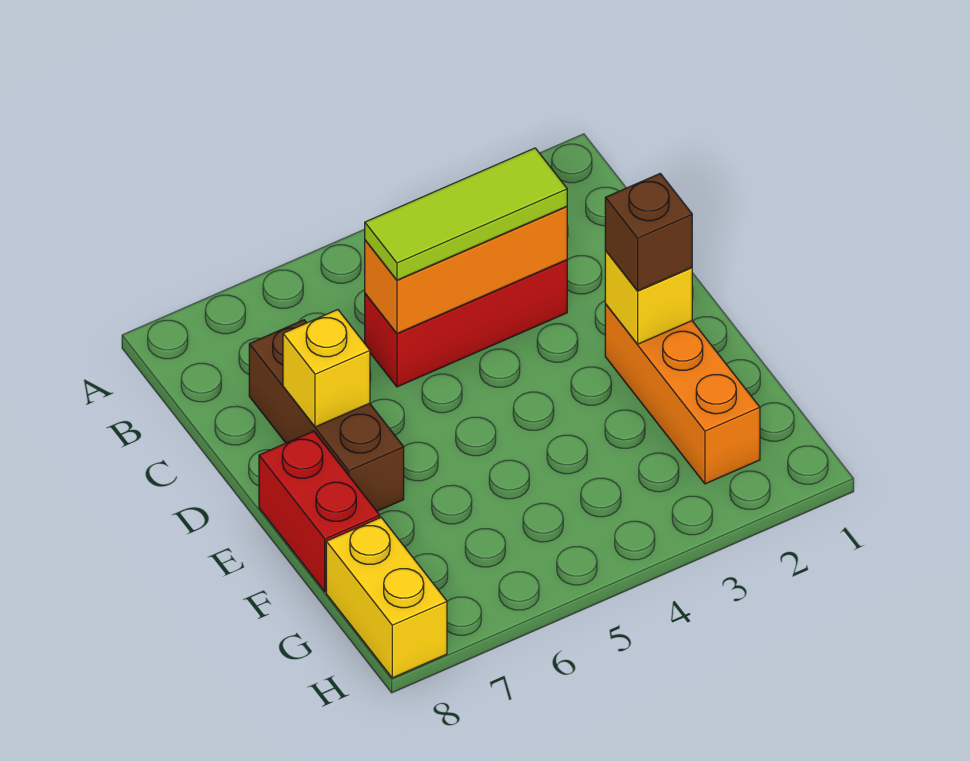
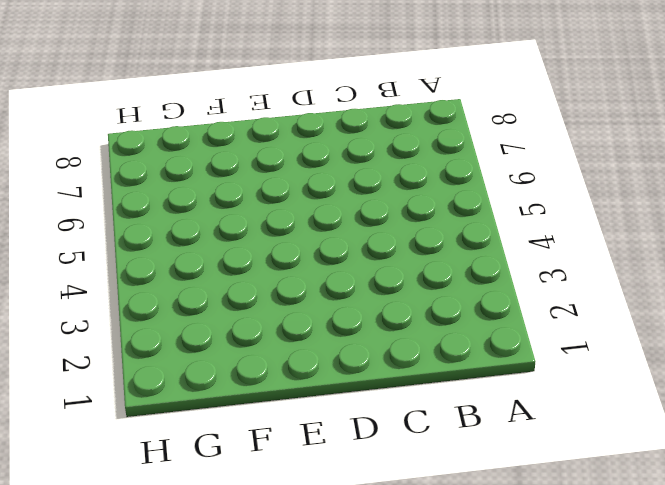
none -> red 1x3 brick [365,260,567,387]
none -> brown 1x3 brick [249,320,404,511]

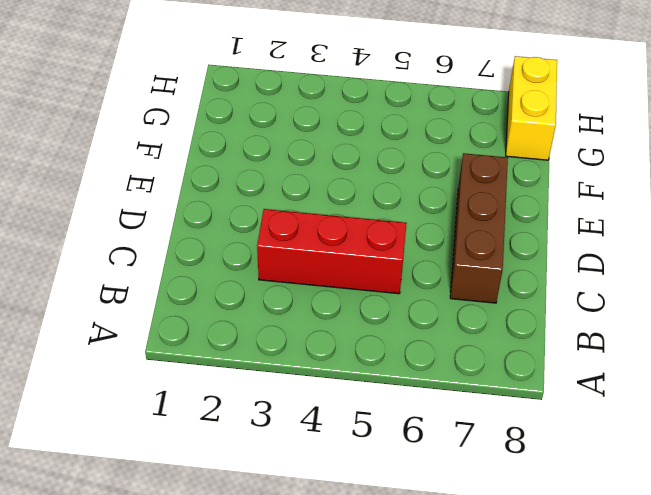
none -> orange 1x3 brick [605,304,760,484]
none -> red 1x2 brick [259,431,380,592]

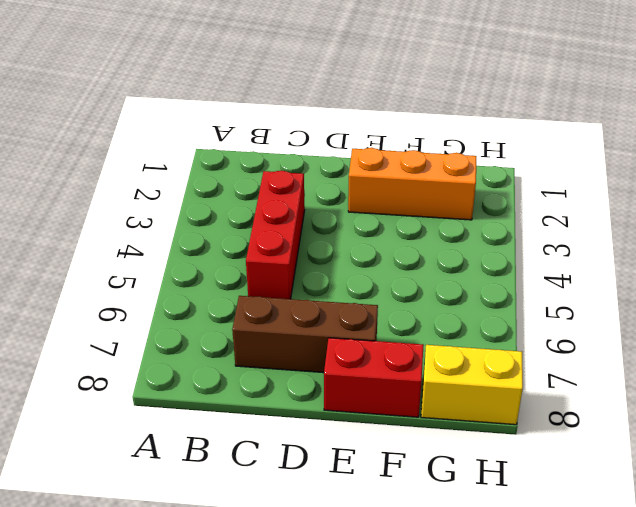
none -> orange 1x3 brick [365,206,567,334]
none -> yellow 1x1 brick [283,310,370,427]

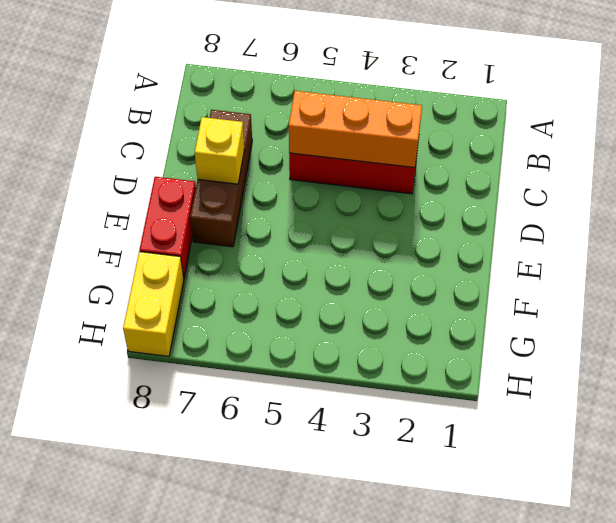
none -> orange 1x3 brick [605,304,760,484]
none -> yellow 1x1 brick [605,251,692,344]

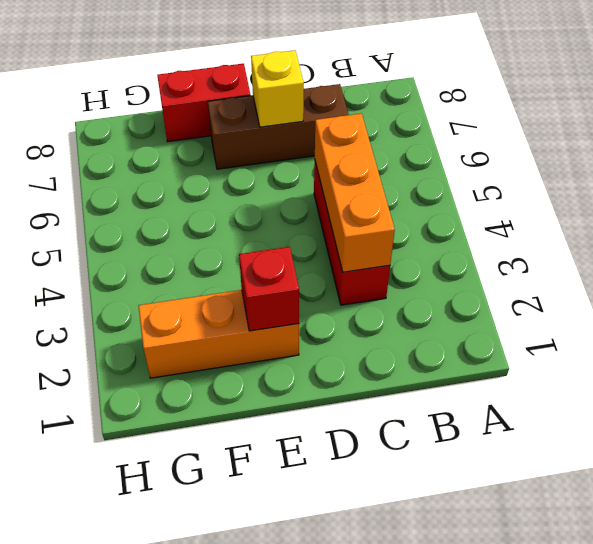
red 1x1 brick [239,247,299,331] -> yellow 1x1 brick [605,251,692,344]
none -> yellow 1x2 brick [326,518,447,678]
none -> lime 1x3 tile [365,148,567,280]

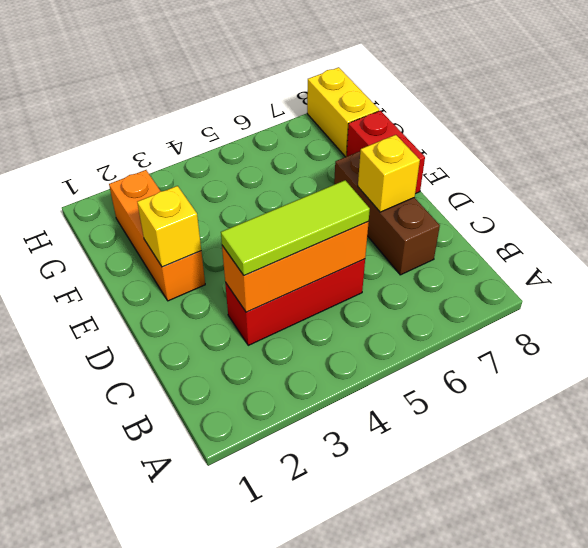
none -> brown 1x1 brick [605,174,692,291]

